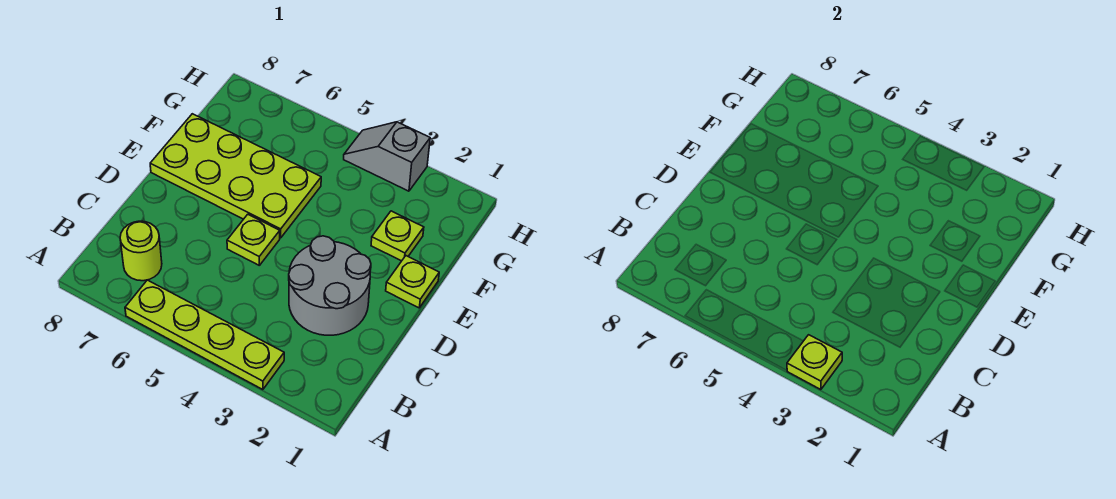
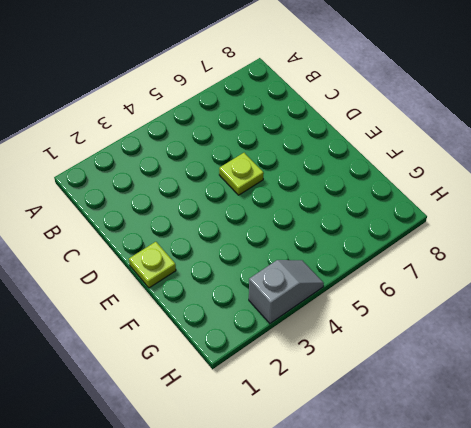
none -> lime 1x4 plate [125,280,284,390]
none -> lime 1x1 round brick [120,221,162,281]

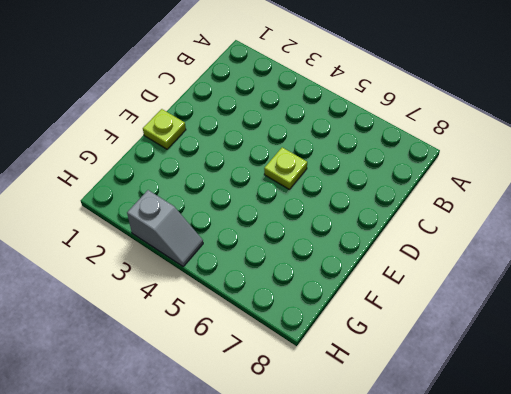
none -> lime 1x4 plate [125,280,284,390]
none -> lime 1x1 round brick [120,221,162,281]

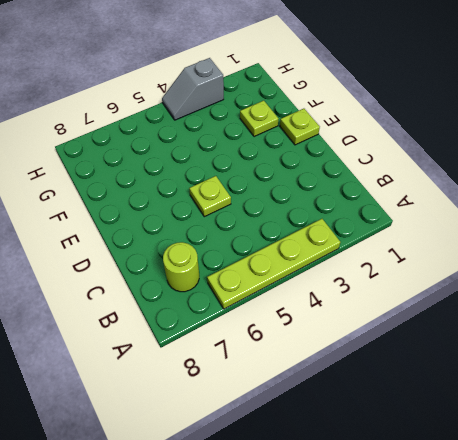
none -> grey 2x2 round brick [289,236,371,335]
none -> lime 2x4 plate [150,114,321,238]

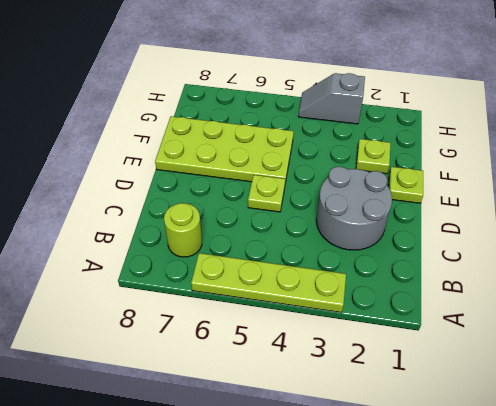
none -> lime 1x1 plate [787,335,842,390]

